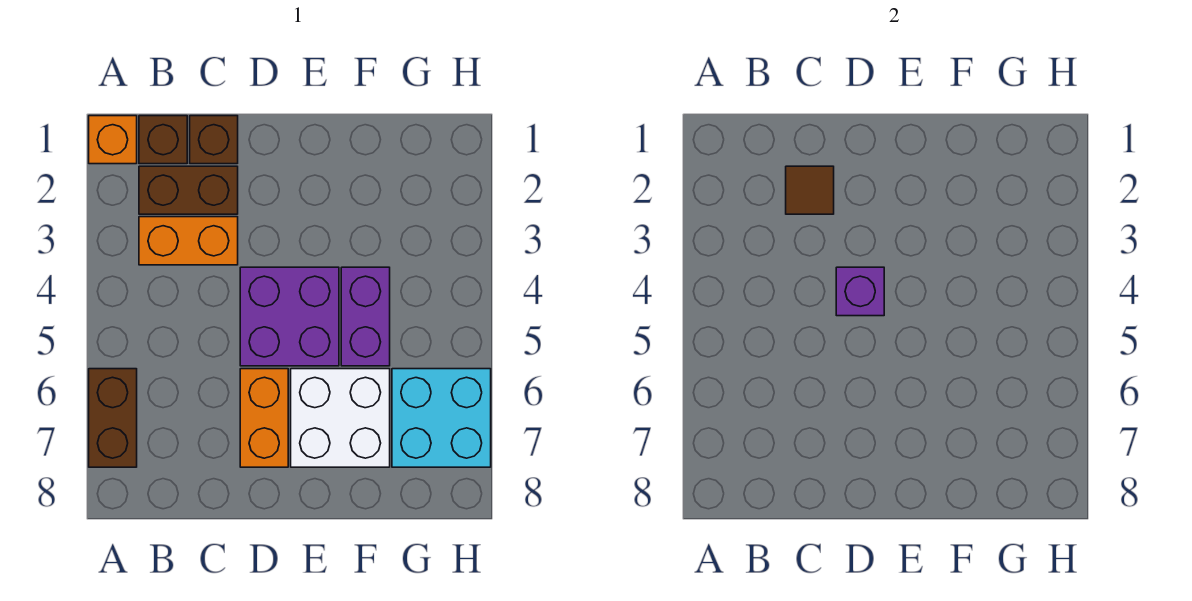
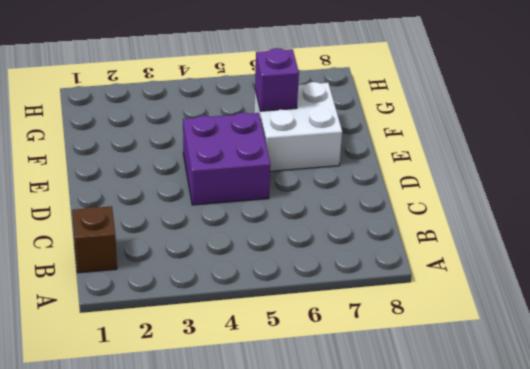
purple 1x1 brick [255,48,299,111] -> purple 1x1 brick moved to [836,267,884,316]
none -> orange 1x1 brick [89,116,137,164]
none -> brown 1x2 brick [89,369,137,467]
none -> brown 1x2 brick [139,166,238,214]

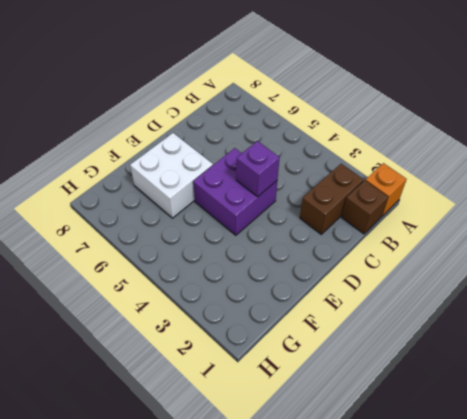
none -> brown 1x2 brick [89,369,137,467]
none -> orange 1x2 brick [139,217,238,265]
none -> brown 1x1 brick [190,116,238,164]

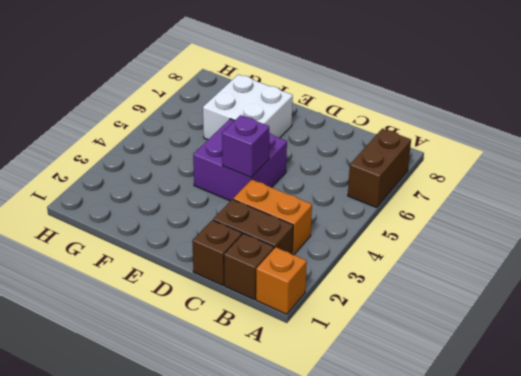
none -> orange 1x2 brick [240,369,288,467]
none -> purple 1x2 brick [341,267,390,366]
none -> cyan 2x2 brick [392,369,491,467]

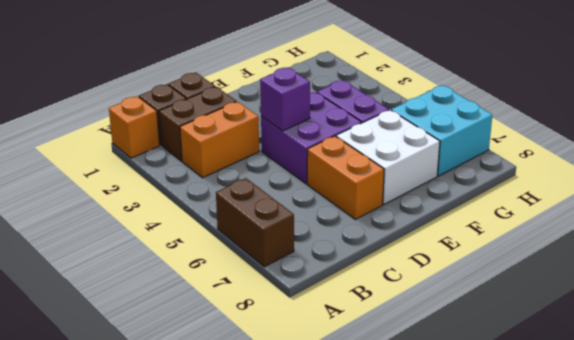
none -> brown 1x1 tile [786,166,834,214]

